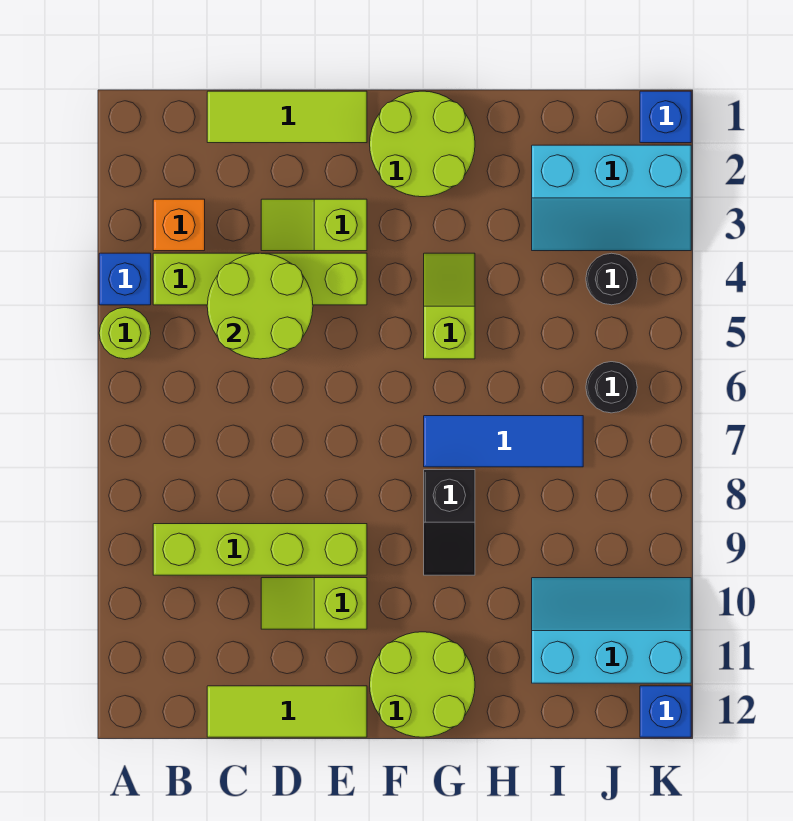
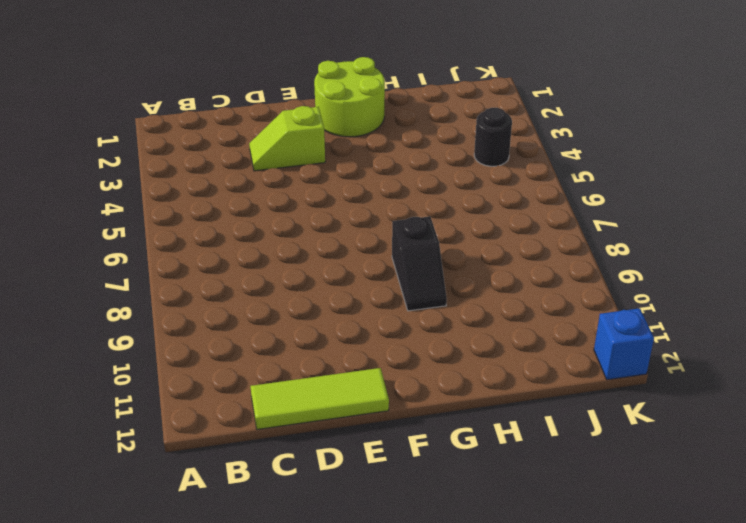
none -> blue 1x1 brick [99,253,151,305]
none -> lime 1x1 round brick [99,308,151,359]
none -> orange 1x1 brick [153,199,205,251]

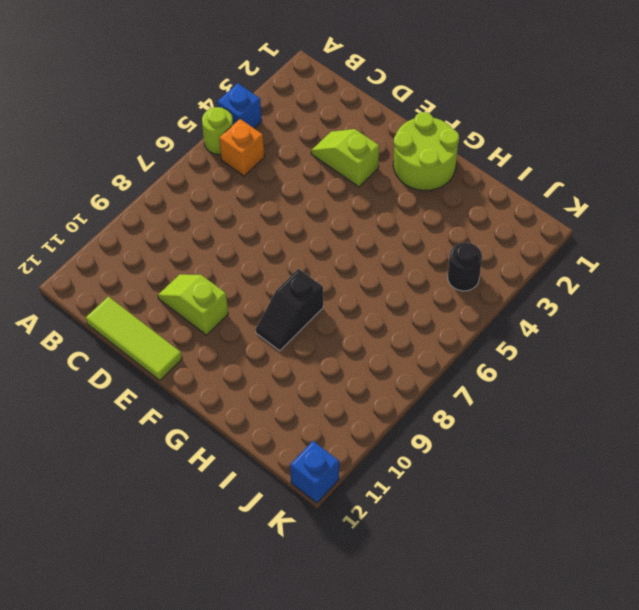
orange 1x1 brick [219,119,264,176] -> orange 1x1 brick moved to [153,199,205,251]
none -> lime 1x4 brick [153,253,367,305]
none -> lime 1x4 brick [153,524,367,575]
none -> lime 1x3 tile [207,91,367,143]

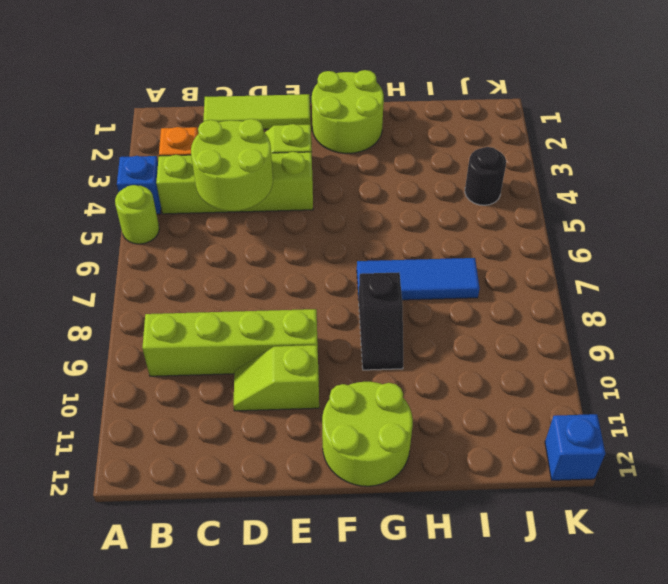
none -> lime 1x3 tile [207,686,367,737]
none -> lime 1x2 slope [424,253,475,359]
none -> cyan 2x3 slope [532,145,691,251]

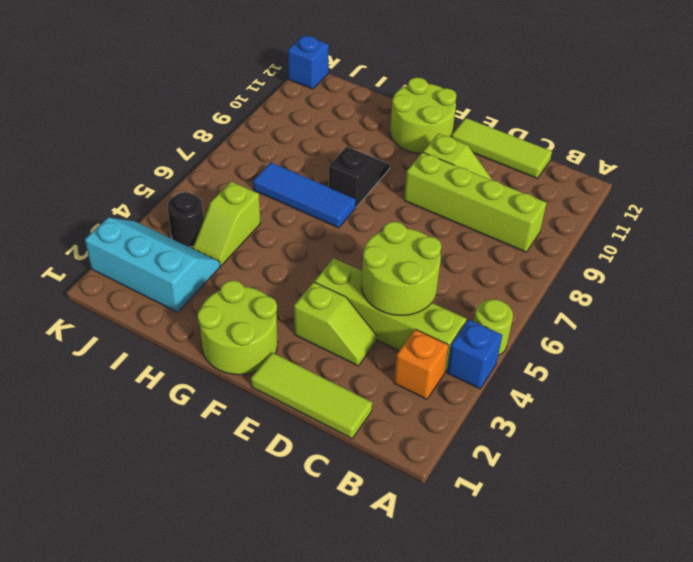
lime 1x2 slope [193,181,261,266] -> lime 1x2 slope moved to [424,253,475,359]
none -> cyan 2x3 slope [532,578,691,683]
none -> black 1x1 round brick [586,362,637,413]
none -> blue 1x1 brick [640,91,691,143]

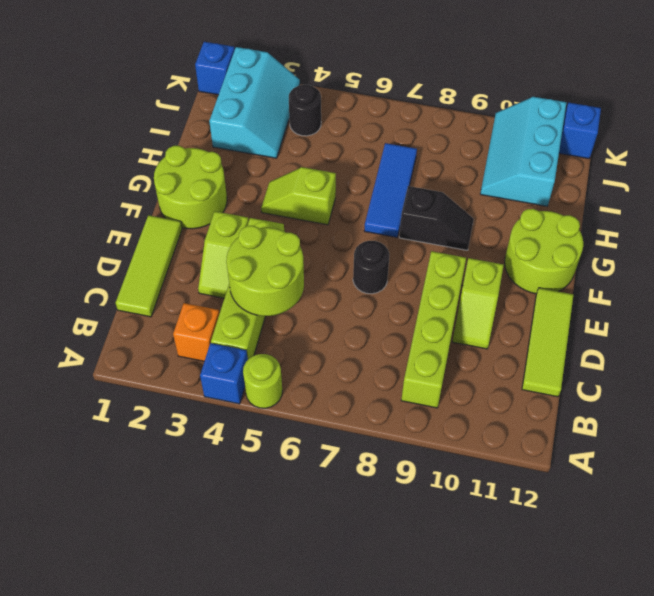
black 1x1 round brick [353,241,389,294] -> black 1x1 round brick moved to [586,362,637,413]

